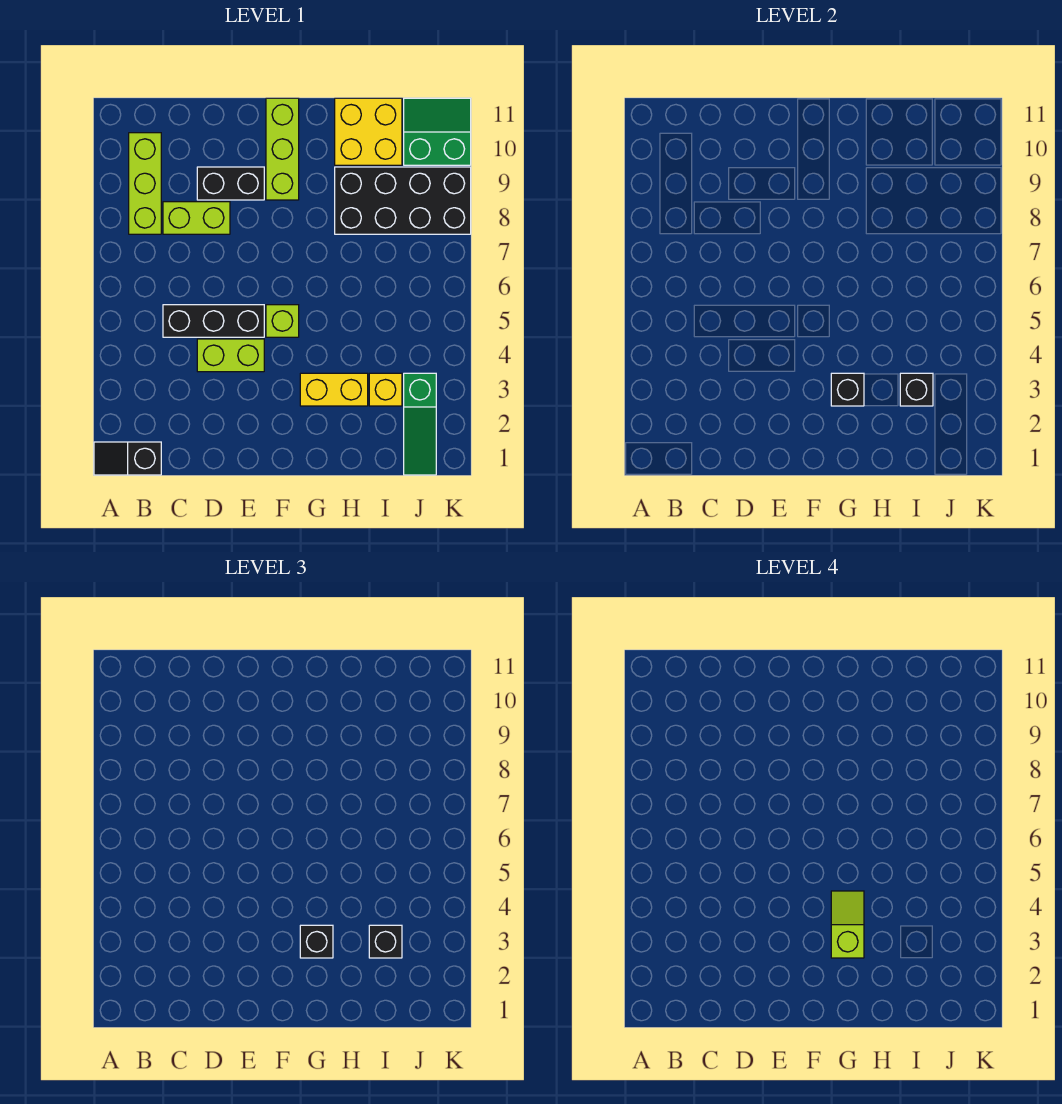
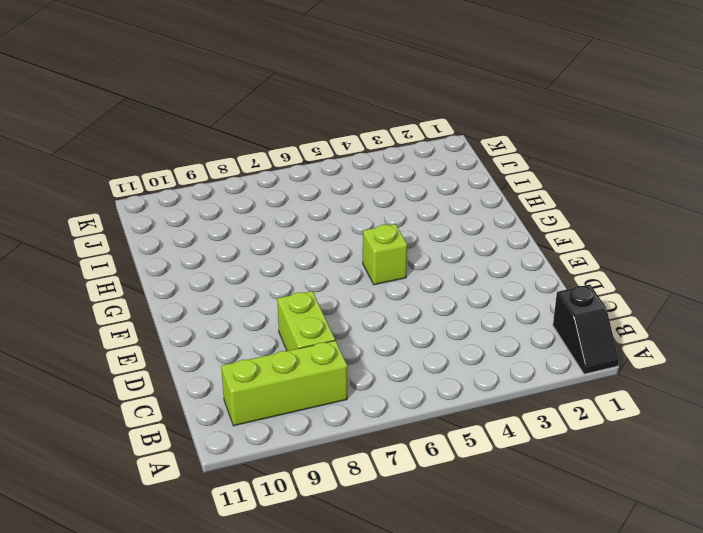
none -> black 1x3 brick [163,305,264,337]
none -> lime 1x2 brick [197,339,264,372]
none -> black 1x2 brick [197,167,264,200]

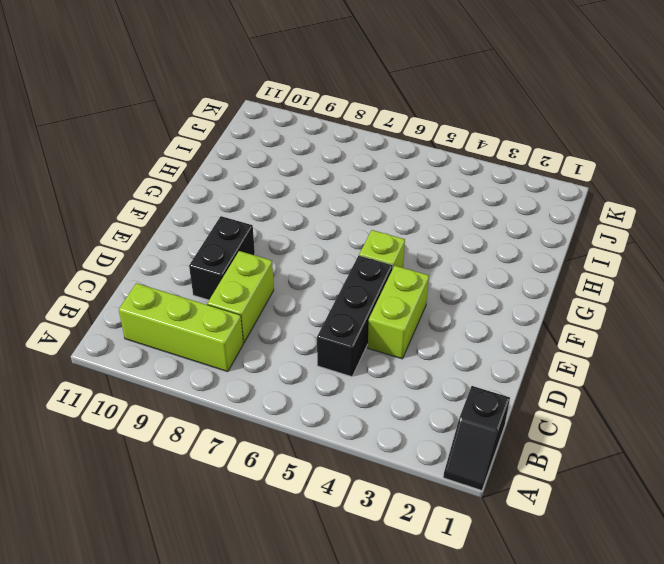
none -> lime 1x3 brick [266,98,299,200]
none -> yellow 1x2 brick [300,373,368,406]
none -> black 2x4 brick [335,167,471,234]

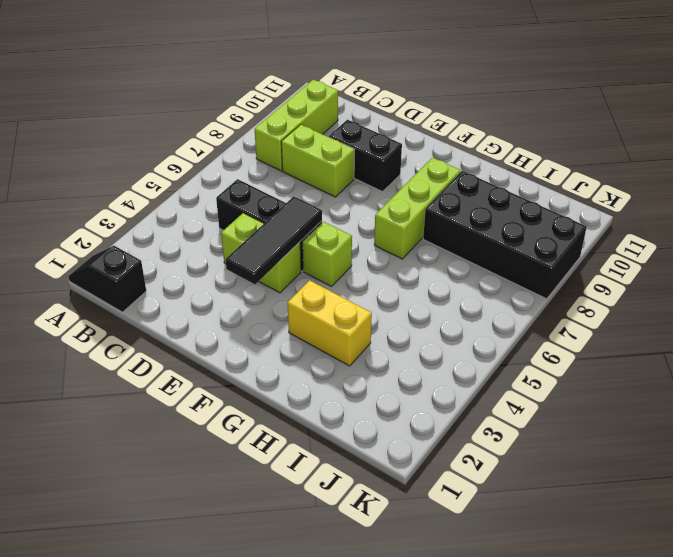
black 1x3 tile [226,196,322,284] -> none
lime 1x3 brick [374,158,461,259] -> lime 1x3 brick moved to [266,98,299,200]
none -> yellow 2x2 brick [335,98,402,165]
none -> yellow 1x1 brick [369,373,402,406]
none -> green 1x3 slope [404,373,436,475]

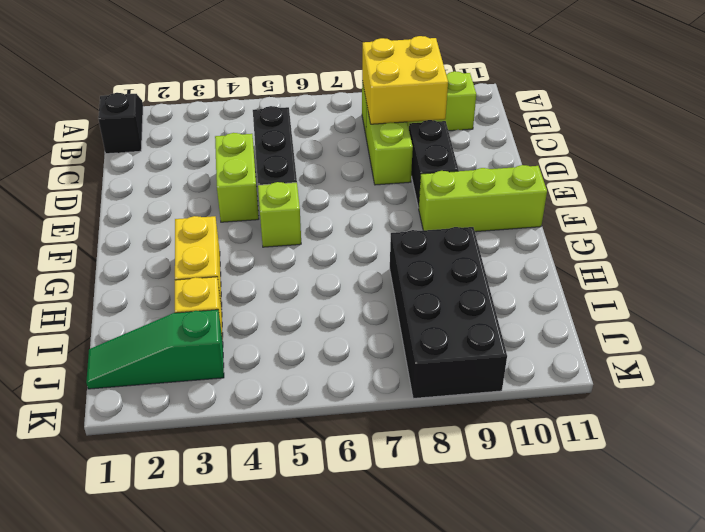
yellow 2x2 brick [362,36,448,124] -> yellow 2x2 brick moved to [335,98,402,165]
none -> green 2x2 slope [404,98,471,165]
none -> black 1x1 brick [831,373,864,406]
none -> black 1x1 brick [900,373,933,406]

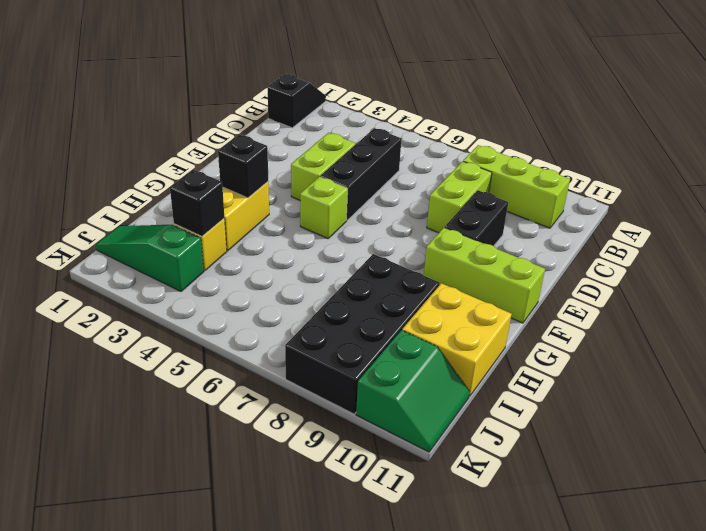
none -> black 1x1 brick [300,925,333,958]
none -> black 1x1 brick [369,925,402,958]
none -> lime 1x2 slope [831,891,864,958]

